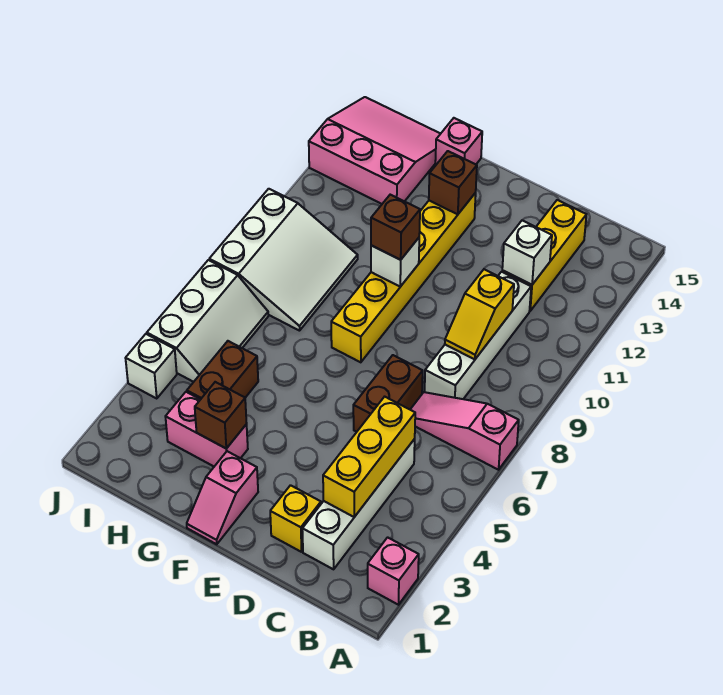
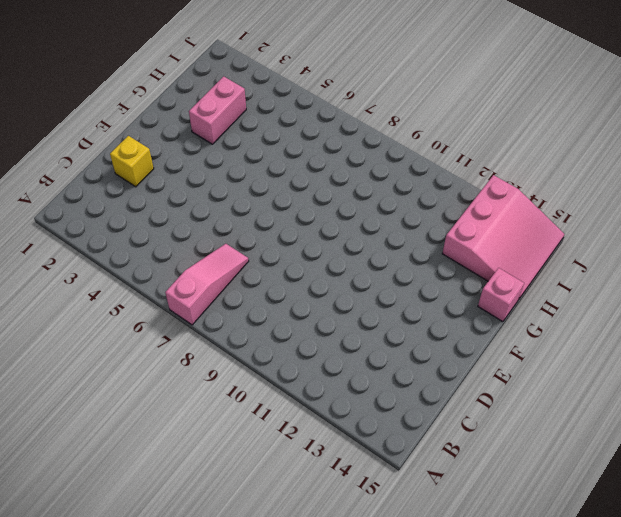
none -> pink 1x1 brick [368,537,419,605]
none -> white 1x4 brick [302,439,415,569]
none -> white 1x4 brick [425,272,531,399]

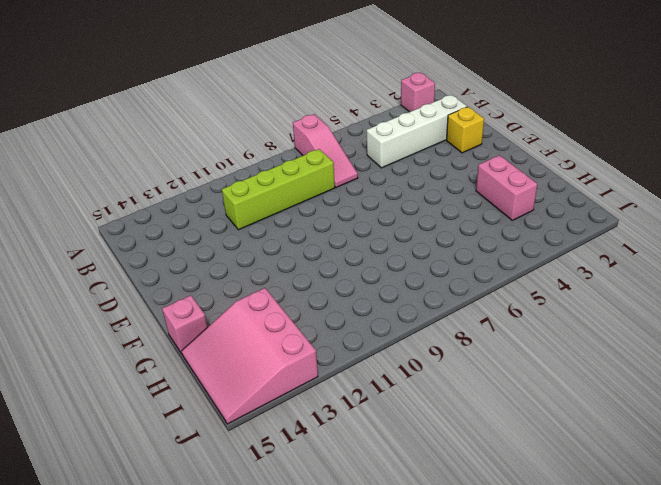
lime 1x4 brick [222,149,335,230] -> white 1x4 brick [425,272,531,399]
none -> yellow 1x3 brick [502,200,586,311]
none -> brown 1x2 brick [353,355,423,432]
none -> pink 1x2 slope [187,451,258,544]

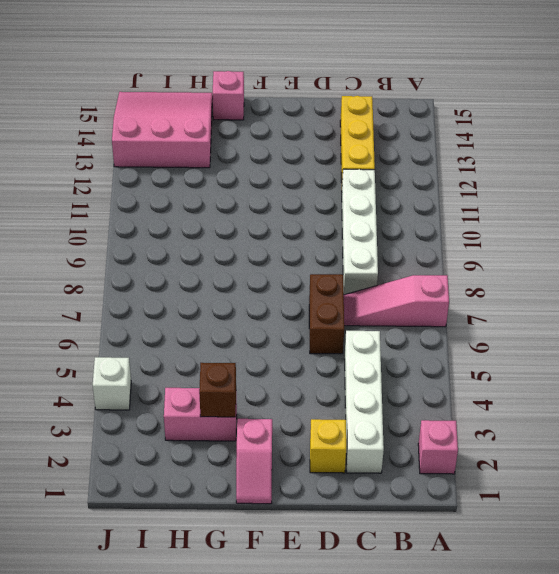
none -> yellow 1x6 brick [331,193,476,362]
none -> brown 1x2 brick [187,341,258,399]
none -> white 3x3 slope [209,189,358,331]

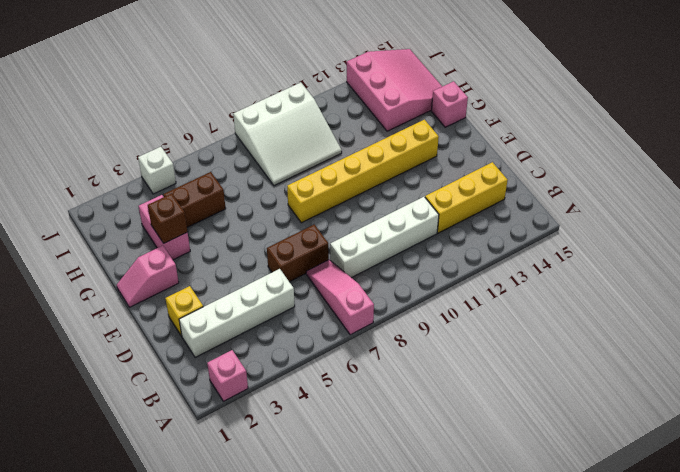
none -> white 2x3 slope [147,260,268,382]
none -> yellow 1x3 brick [323,397,415,517]
none -> yellow 1x2 slope [445,269,514,359]

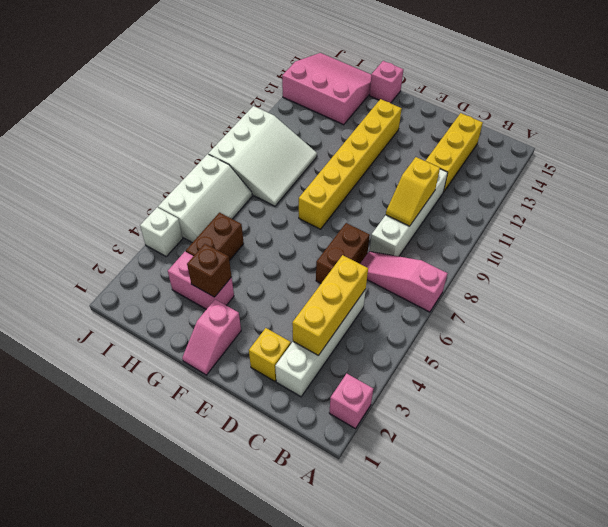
none -> white 1x1 brick [502,220,552,285]
none -> white 1x1 brick [371,238,419,287]
none -> brown 1x1 brick [429,151,477,214]

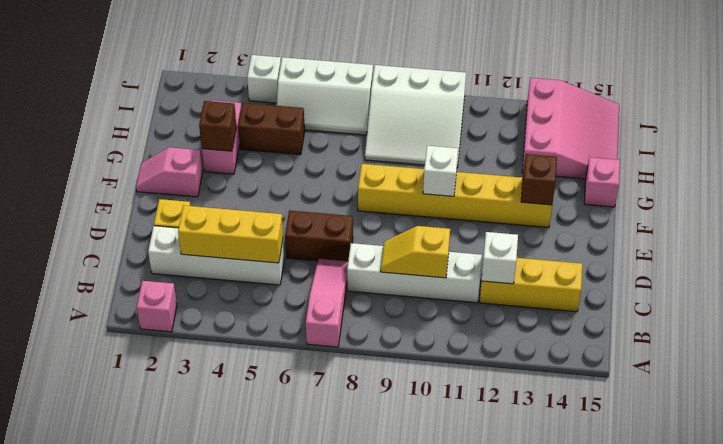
none -> brown 1x1 brick [371,195,420,260]

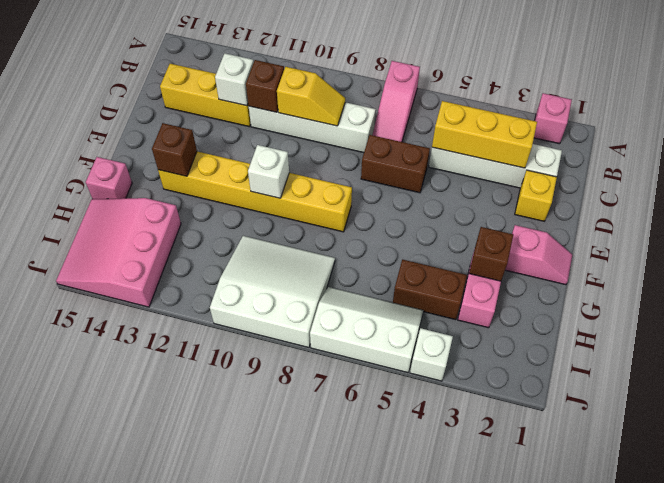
brown 1x1 brick [246,60,284,112] -> brown 1x1 brick moved to [371,195,420,260]

